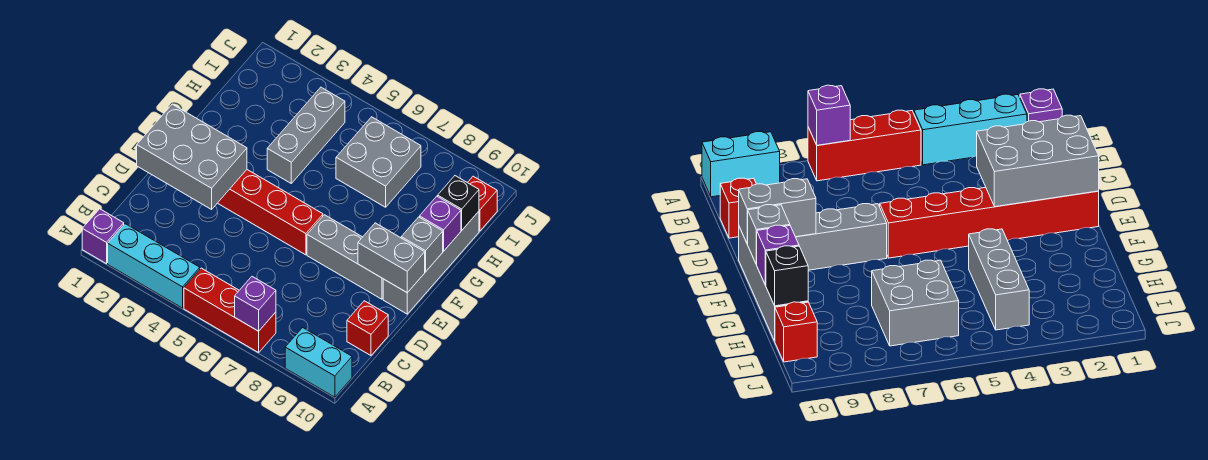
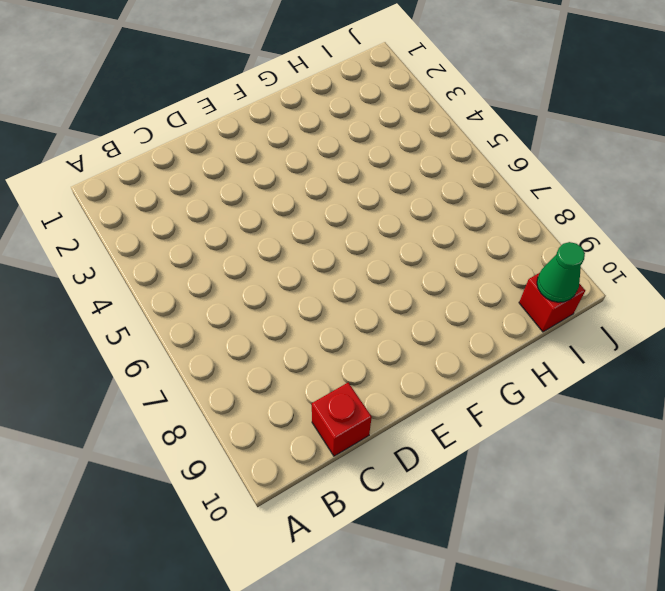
green 1x1 cone [537,242,585,302] -> none
none -> purple 1x1 brick [82,209,124,264]
none -> cyan 1x3 brick [108,224,200,308]
none -> red 1x3 brick [184,268,276,353]

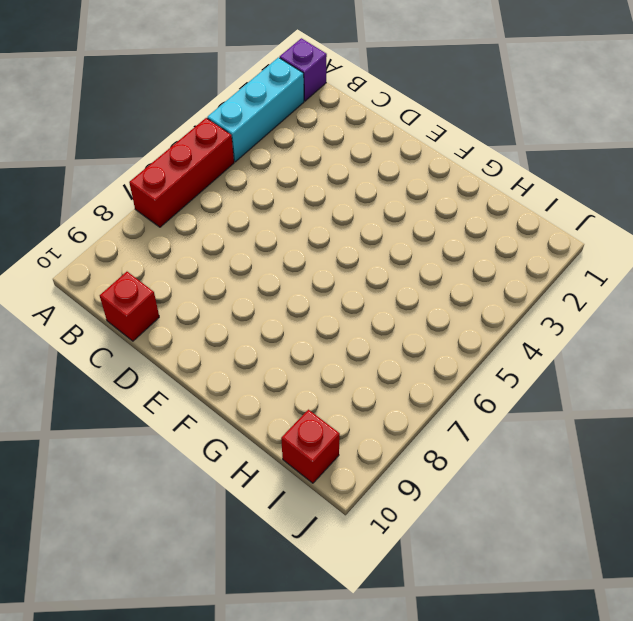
none -> cyan 1x2 brick [285,328,352,397]
none -> red 1x6 brick [218,170,323,255]
none -> grey 1x3 brick [307,215,383,299]

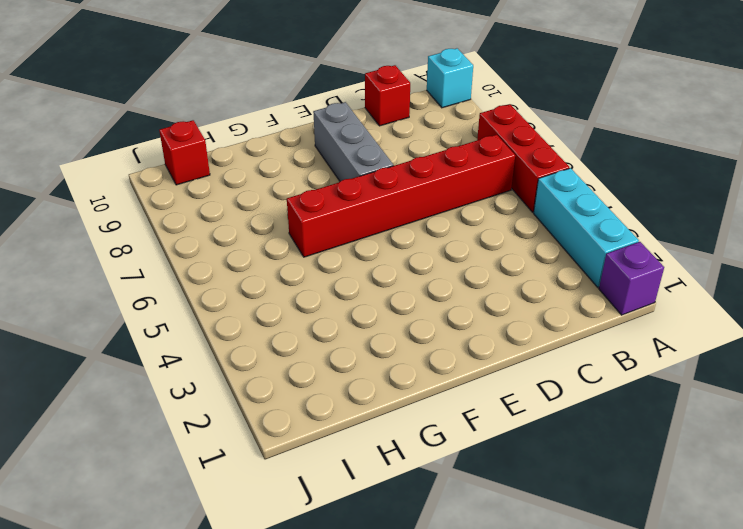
cyan 1x1 brick [427,48,473,108] -> cyan 1x2 brick [285,328,352,397]
red 1x6 brick [287,135,515,257] -> red 1x6 brick turned to [218,170,323,255]
none -> grey 1x4 brick [383,211,479,314]
none -> grey 1x3 brick [267,87,345,183]
none -> grey 2x2 brick [336,117,421,207]

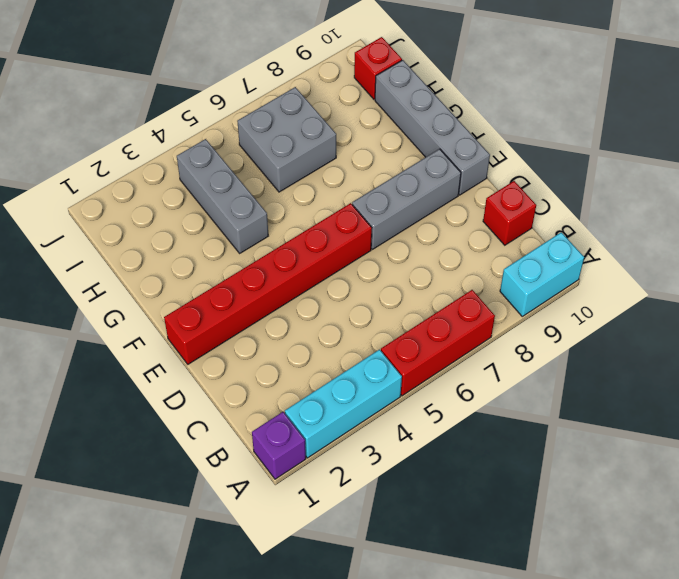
none -> purple 1x1 brick [235,277,276,331]
none -> grey 2x3 brick [137,104,247,209]
none -> grey 1x2 brick [358,223,425,293]

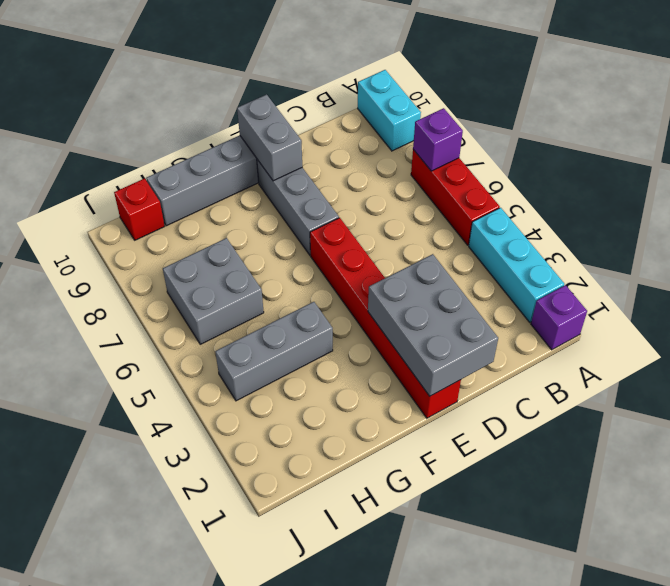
none -> red 1x1 brick [347,301,388,356]
none -> grey 1x1 brick [401,217,443,272]
none -> purple 1x1 brick [420,196,461,251]

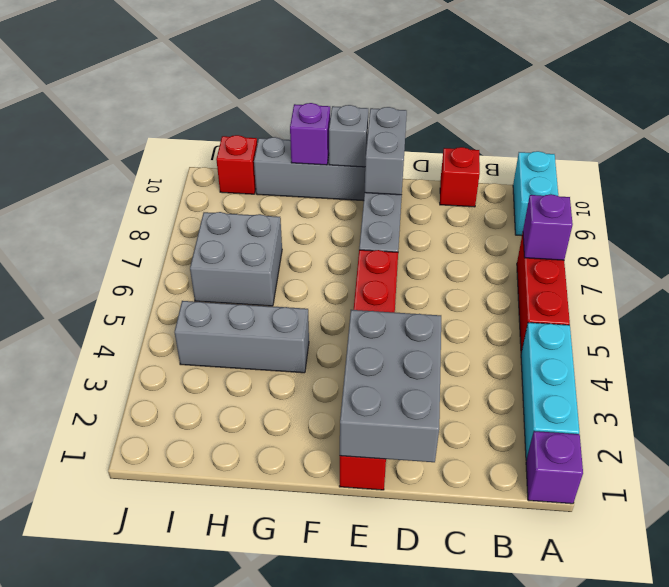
none -> black 1x1 brick [438,176,479,230]

